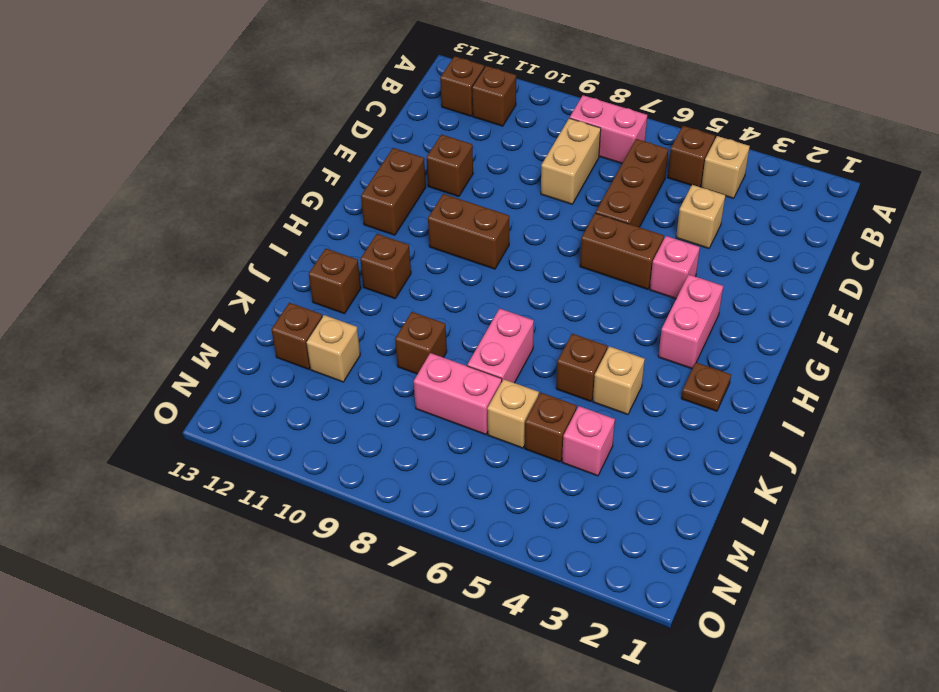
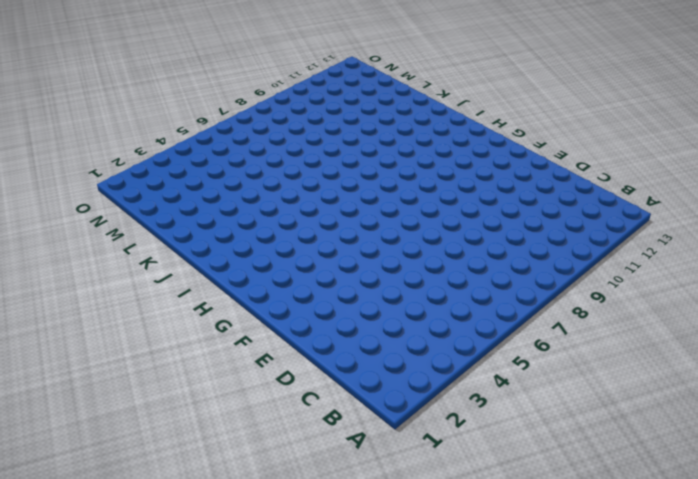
none -> tan 1x1 brick [701,136,750,199]
none -> brown 1x1 brick [667,126,715,187]
none -> pink 1x2 brick [570,95,647,164]

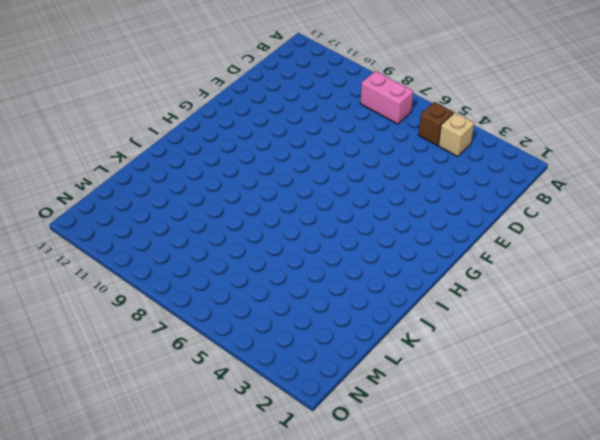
none -> brown 1x1 brick [472,66,516,126]
none -> brown 1x1 brick [440,56,484,116]
none -> brown 1x3 brick [596,139,668,227]

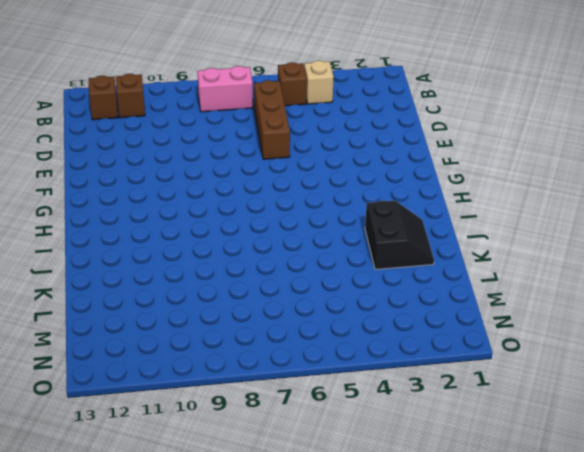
black 2x2 slope [365,201,434,269] -> none
none -> tan 1x2 brick [541,118,601,204]
none -> tan 1x1 brick [676,185,725,249]
none -> brown 1x1 brick [426,134,473,197]

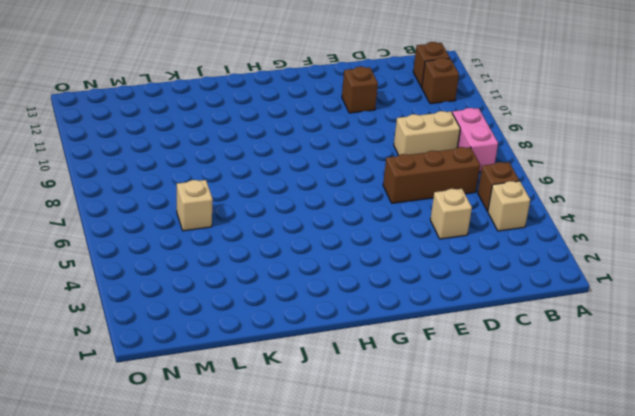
none -> pink 1x1 brick [650,236,700,299]
none -> brown 1x2 brick [580,213,664,289]
none -> brown 1x2 brick [361,148,426,235]

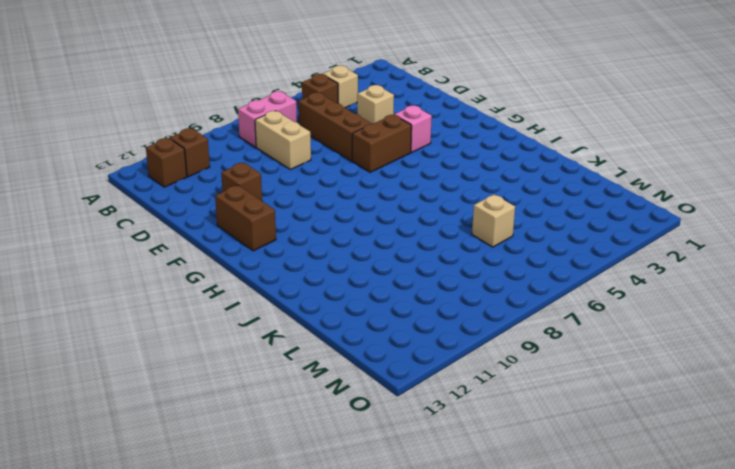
none -> pink 1x2 brick [658,275,723,369]
none -> brown 1x2 brick [428,194,509,269]
none -> brown 1x1 plate [681,362,731,411]

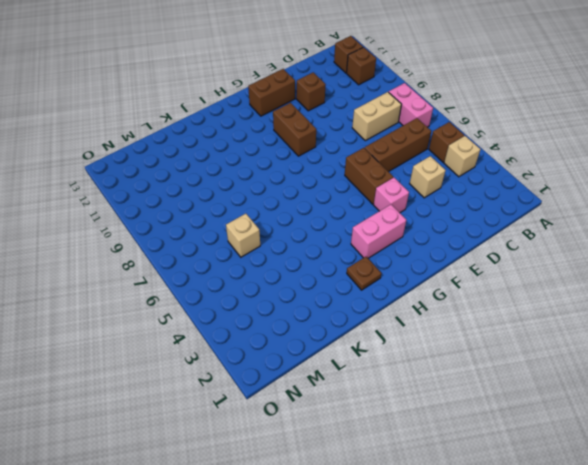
none -> brown 1x1 brick [360,234,411,299]
none -> tan 1x1 brick [593,346,645,415]
none -> brown 1x1 brick [556,334,607,401]

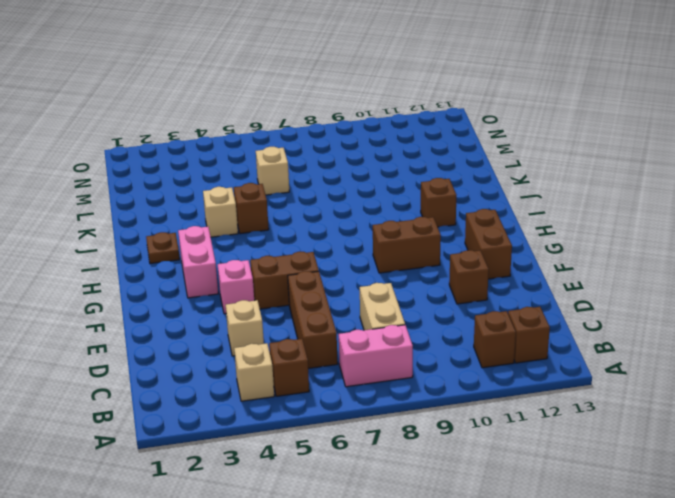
none -> pink 1x2 brick [467,308,534,383]
none -> brown 1x1 brick [309,249,361,314]
none -> brown 1x1 brick [395,312,447,374]

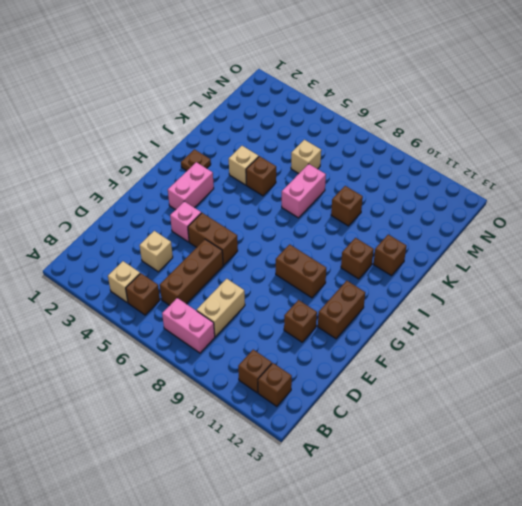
none -> pink 1x1 brick [562,406,615,476]
none -> brown 1x1 brick [525,393,577,462]
none -> pink 1x2 brick [414,353,502,435]

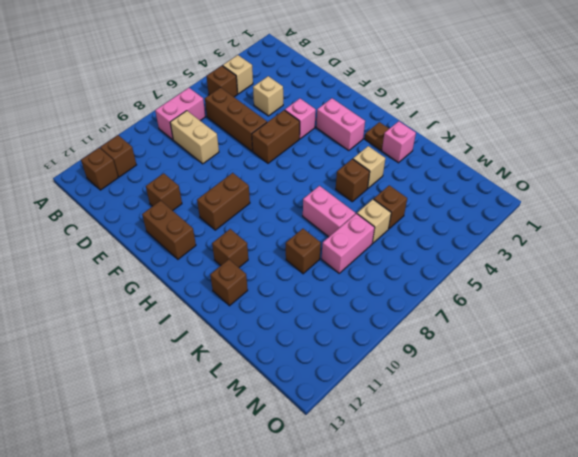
pink 1x1 brick [382,121,416,163] -> pink 1x1 brick moved to [562,406,615,476]
none -> tan 1x1 brick [306,315,360,382]
none -> brown 1x1 brick [271,303,322,369]

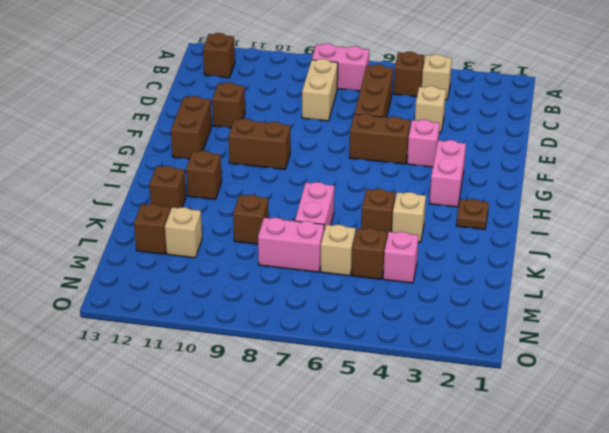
none -> brown 1x1 brick [472,66,516,126]

